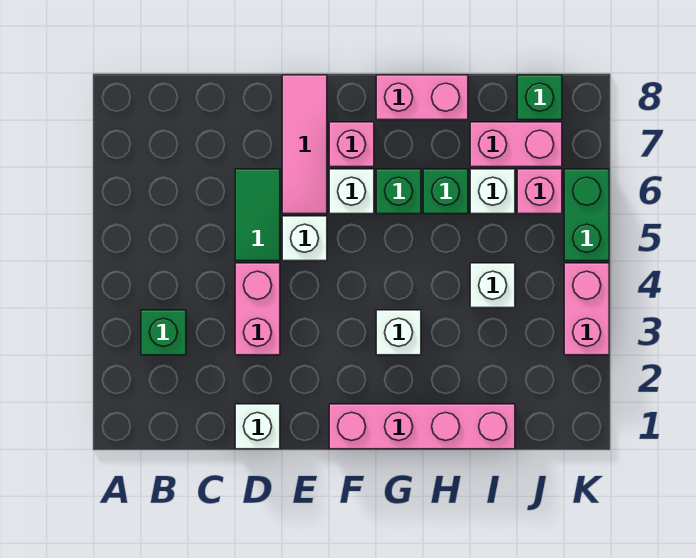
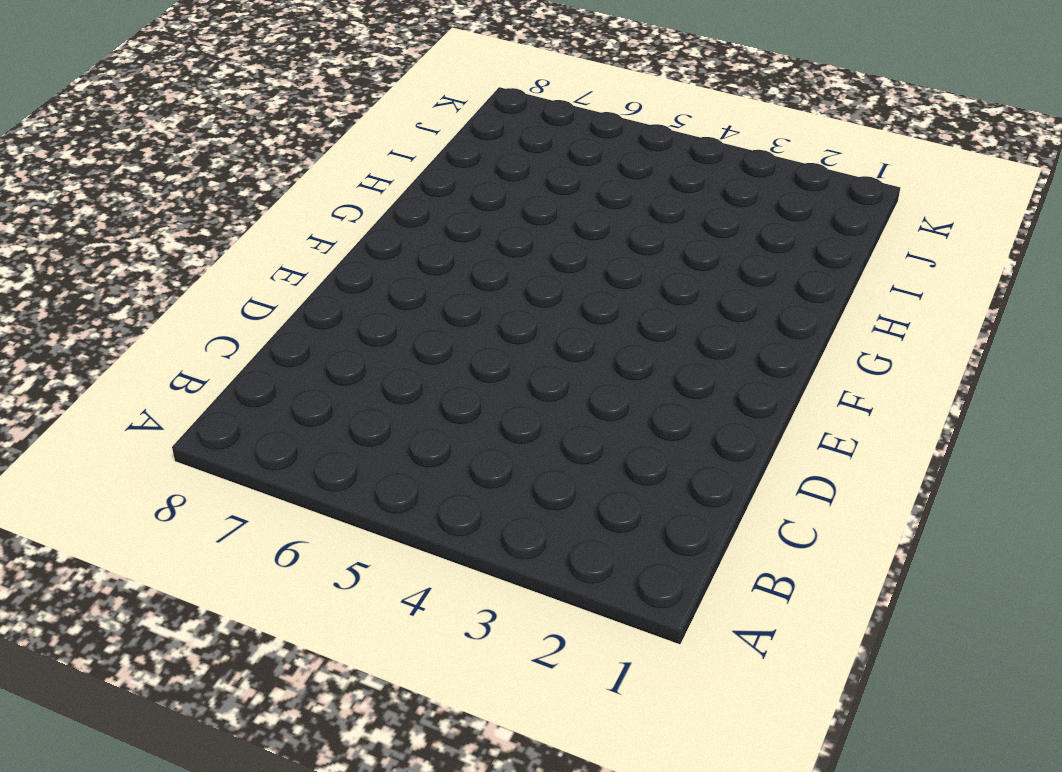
none -> green 1x1 brick [141,310,186,355]
none -> white 1x1 brick [235,404,280,449]
none -> pink 1x2 brick [235,263,280,355]

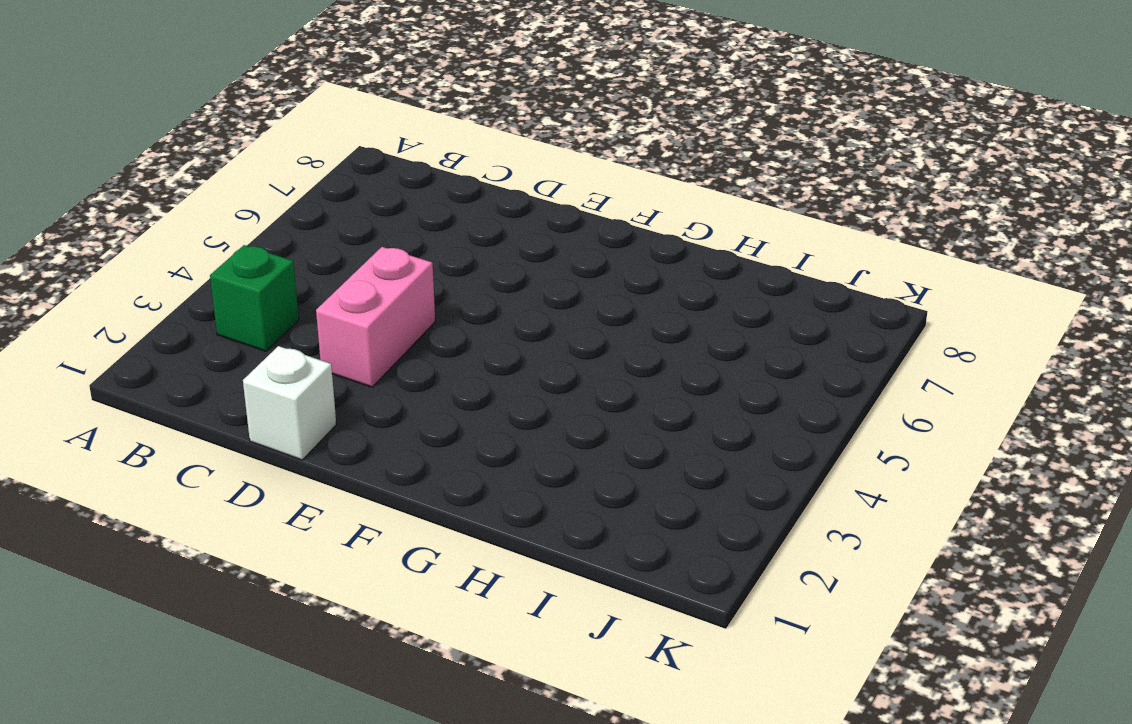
none -> green 1x2 tile [235,169,280,261]
none -> white 1x1 brick [282,216,327,261]
none -> pink 1x3 tile [282,75,327,214]

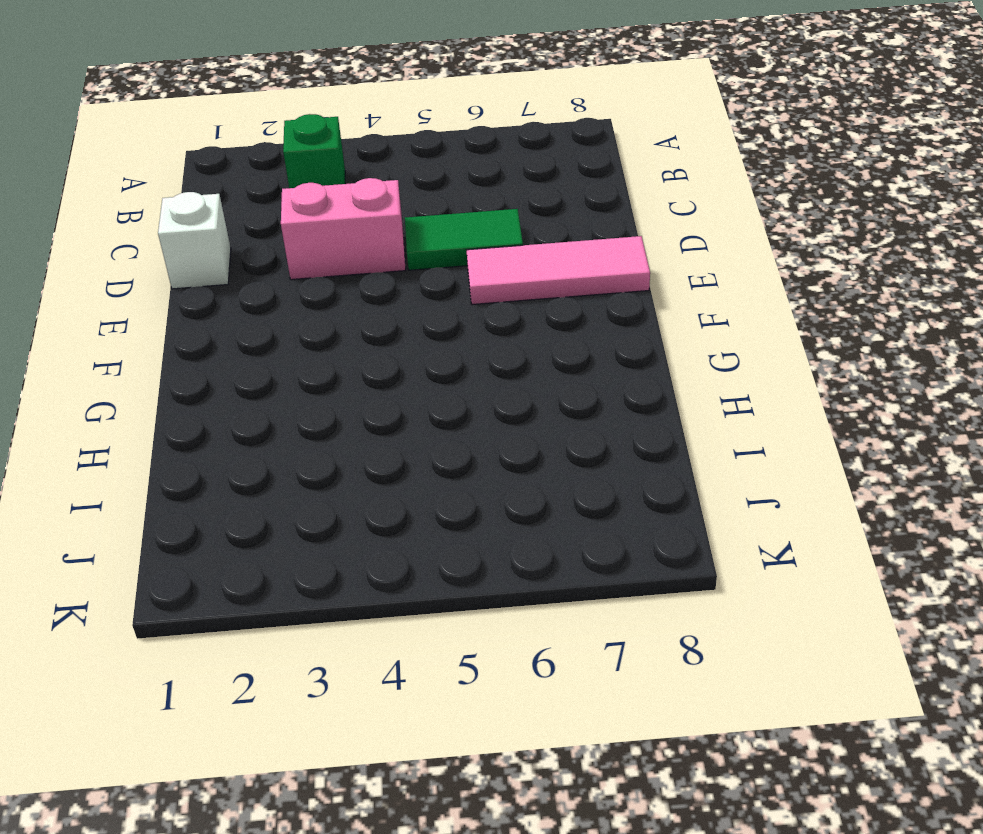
none -> white 1x1 brick [282,216,327,261]
none -> pink 1x4 brick [329,404,515,449]
none -> white 1x1 brick [329,169,374,214]

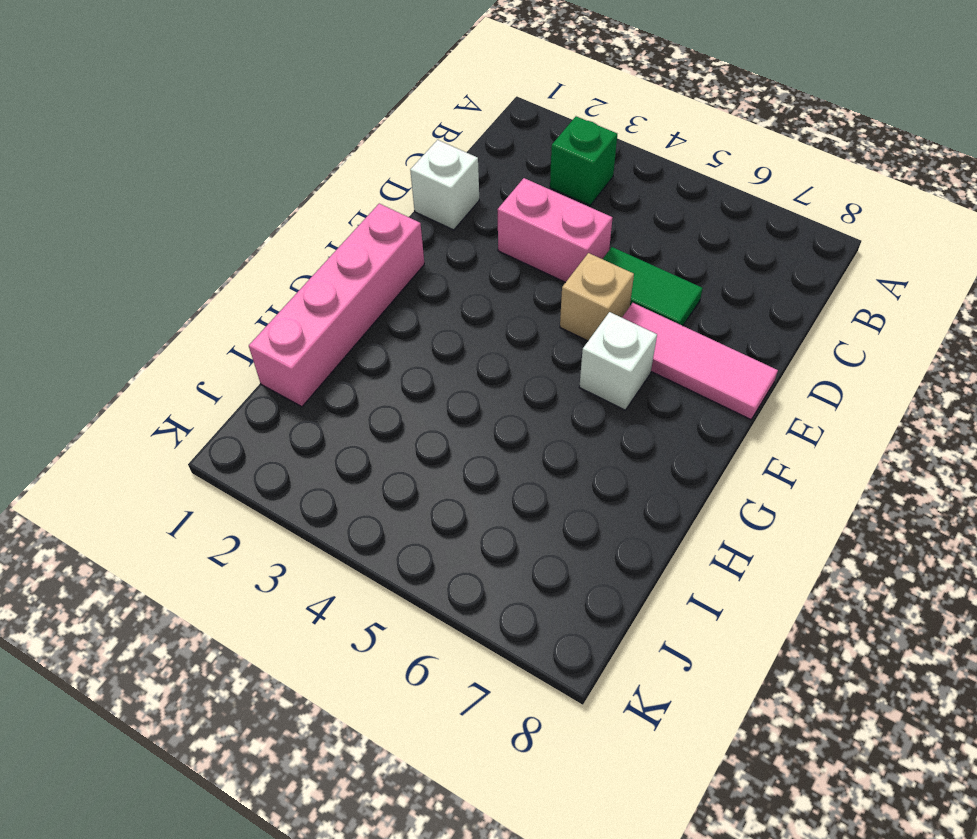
tan 1x1 brick [560,253,634,341] -> white 1x1 brick [282,216,327,261]
none -> pink 1x1 brick [329,122,374,167]
none -> white 1x1 brick [376,310,421,355]
none -> green 1x1 brick [376,169,421,214]

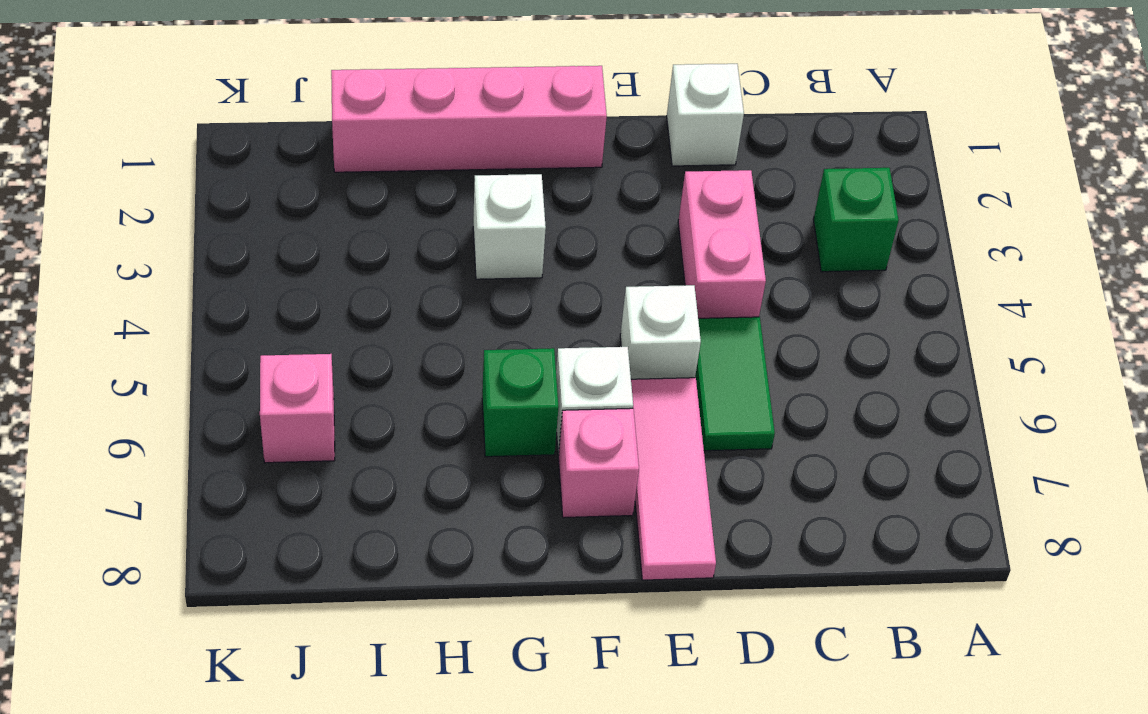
none -> pink 1x2 brick [376,75,468,120]
none -> green 1x1 brick [423,169,468,214]
none -> white 1x1 brick [470,263,515,308]

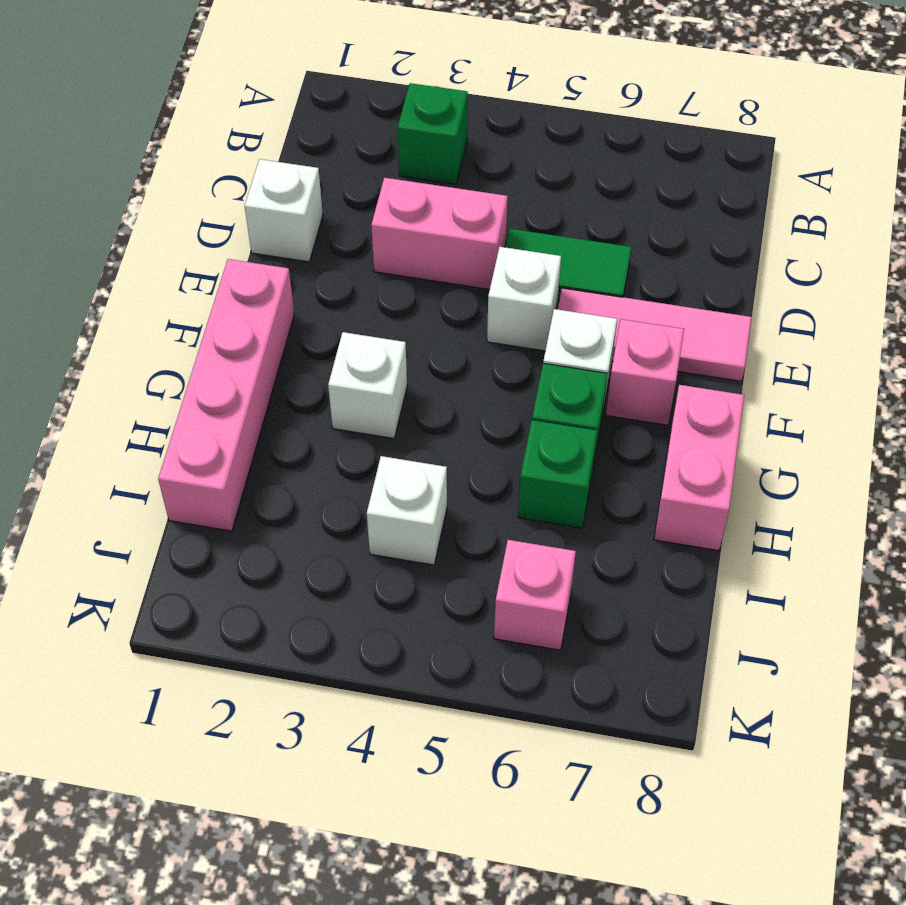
none -> white 1x1 brick [470,169,515,214]
none -> pink 1x2 brick [470,122,562,167]
none -> green 1x1 brick [517,75,562,120]

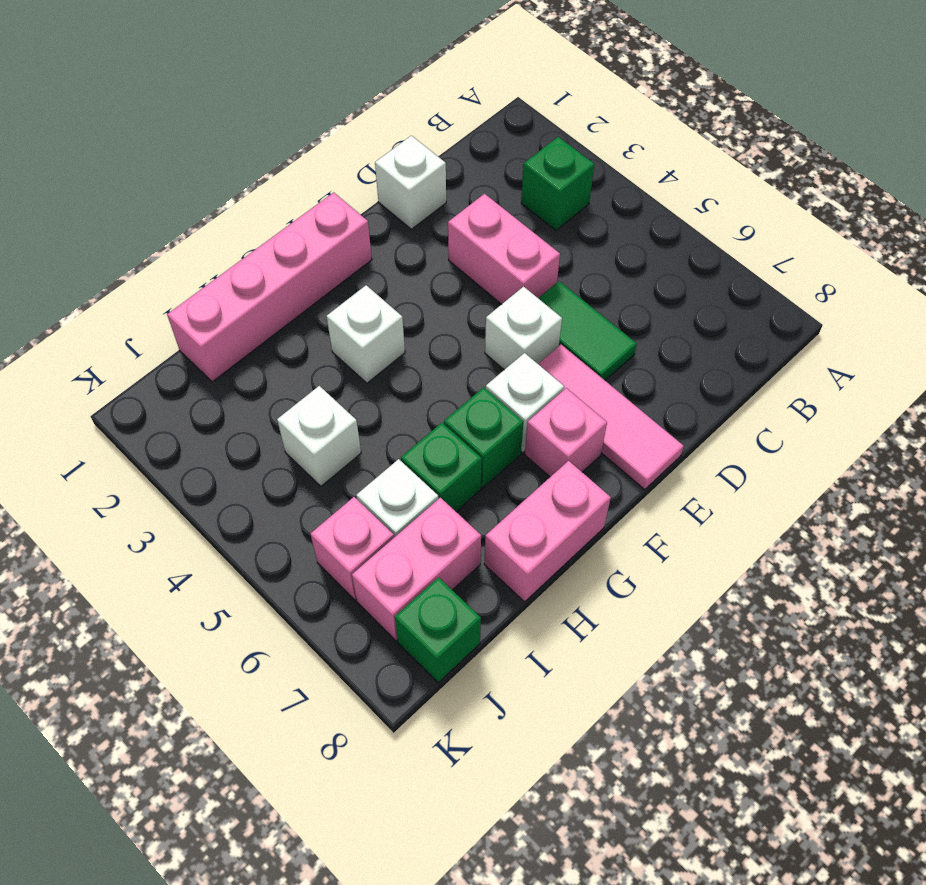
none -> pink 1x2 brick [564,263,609,355]
none -> green 1x2 brick [564,169,609,261]

